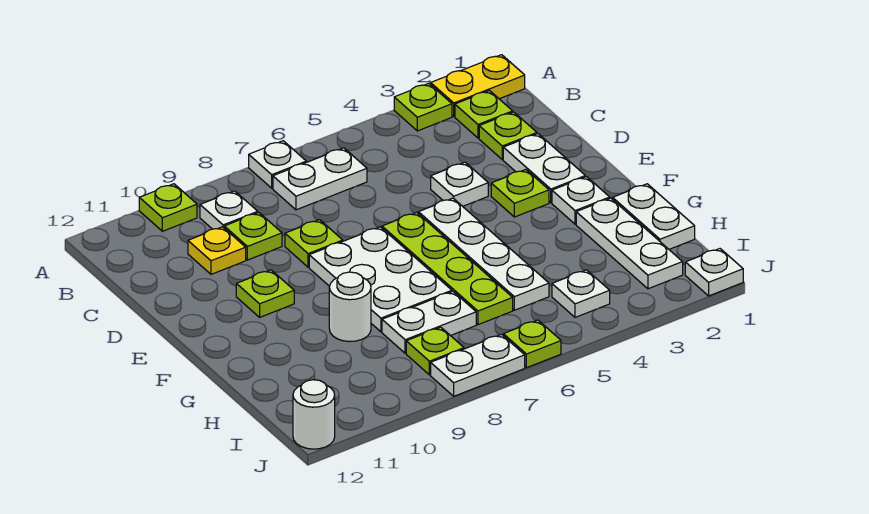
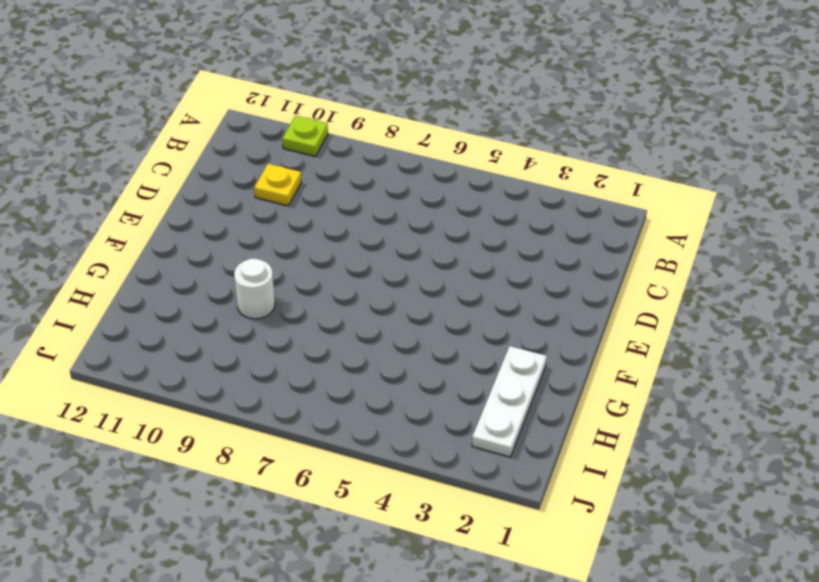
none -> yellow 1x2 plate [431,55,525,116]
none -> lime 1x1 plate [394,83,452,131]
none -> white 1x1 plate [249,141,306,188]

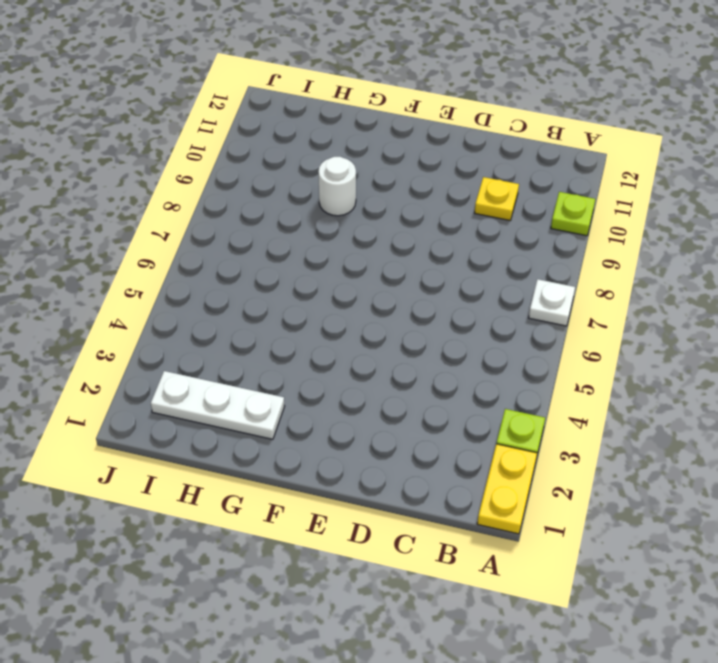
none -> lime 1x1 plate [455,91,513,138]
none -> white 1x2 plate [273,148,367,210]
none -> white 1x1 plate [200,191,258,229]

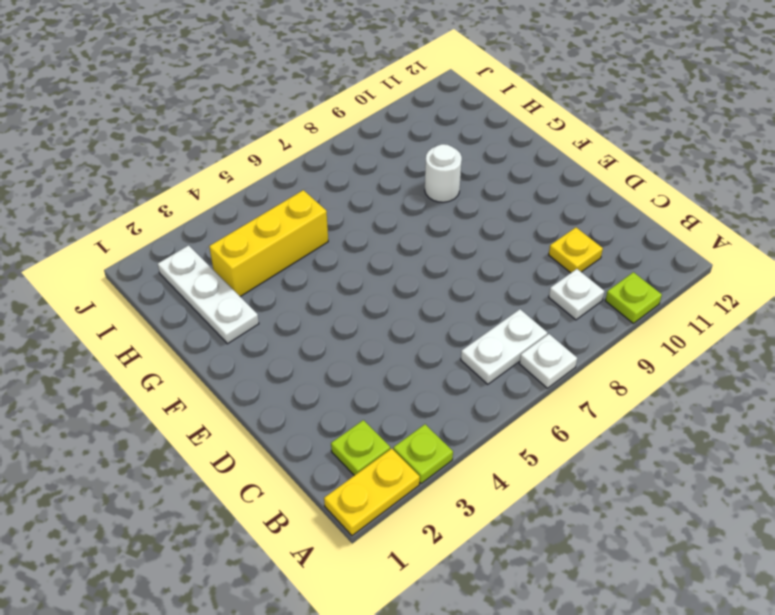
yellow 1x3 brick [209,190,328,296] -> white 1x4 plate [418,198,549,310]
none -> lime 1x1 plate [479,112,537,160]
none -> lime 1x1 plate [224,213,282,260]
none -> white 1x2 plate [503,134,585,203]

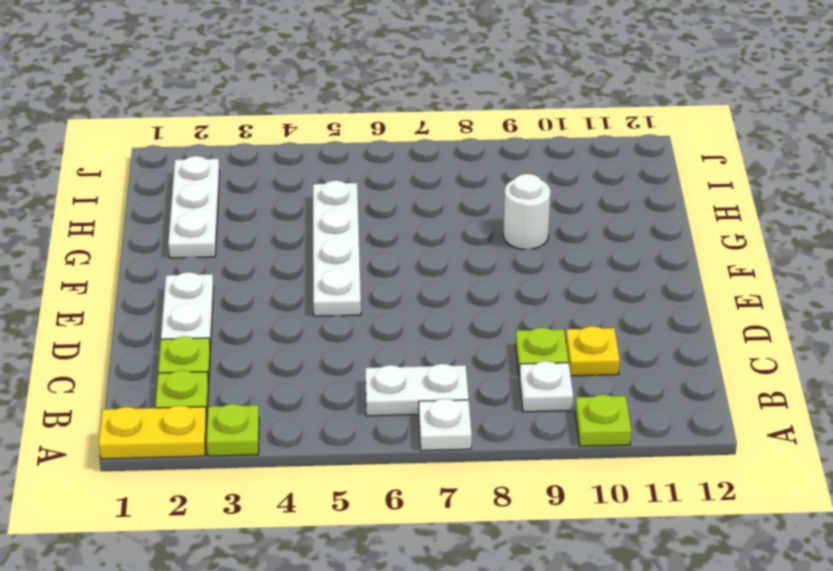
none -> white 1x1 plate [431,162,488,206]
none -> lime 1x1 plate [285,220,343,267]
none -> lime 1x1 plate [491,170,549,217]

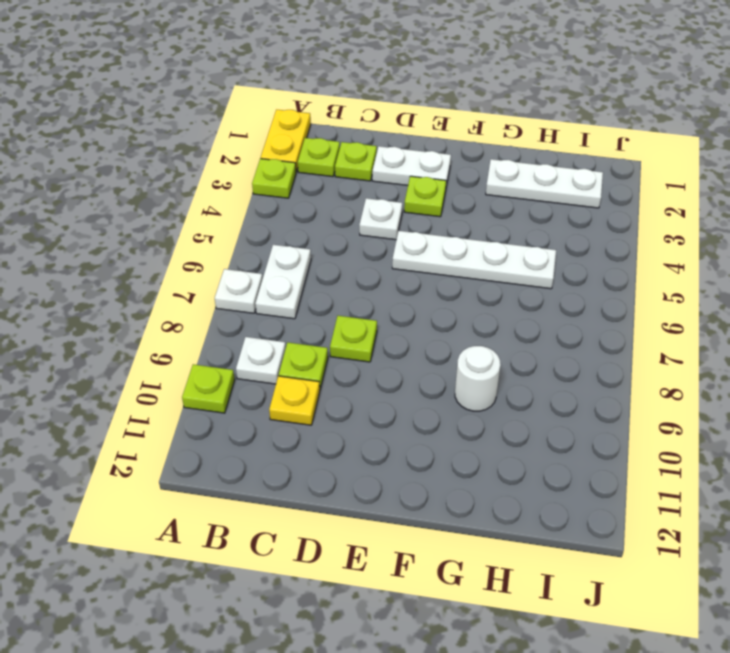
none -> lime 1x4 plate [382,212,513,325]
none -> white 2x3 plate [309,227,452,332]
none -> lime 1x1 plate [236,270,294,317]

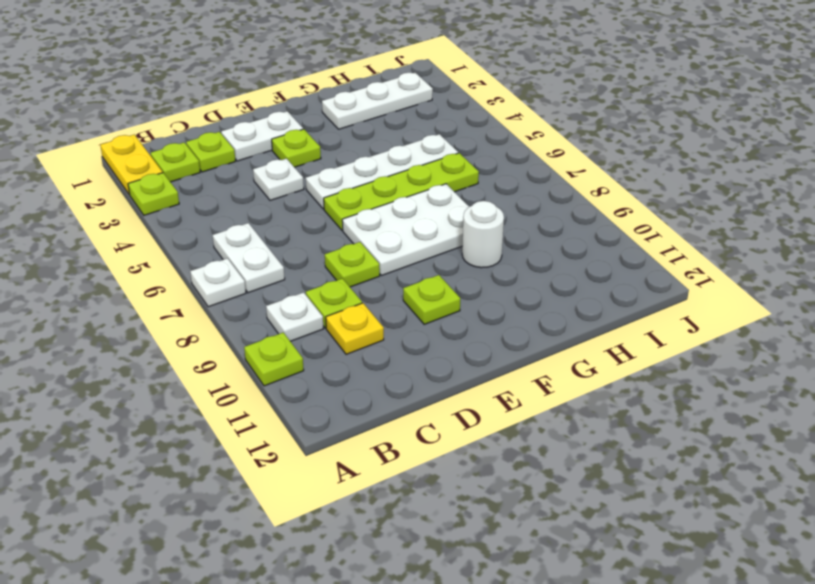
none -> white 1x1 plate [552,177,610,224]
none -> white 1x2 plate [613,184,695,249]
none -> white 1x2 plate [382,292,476,353]

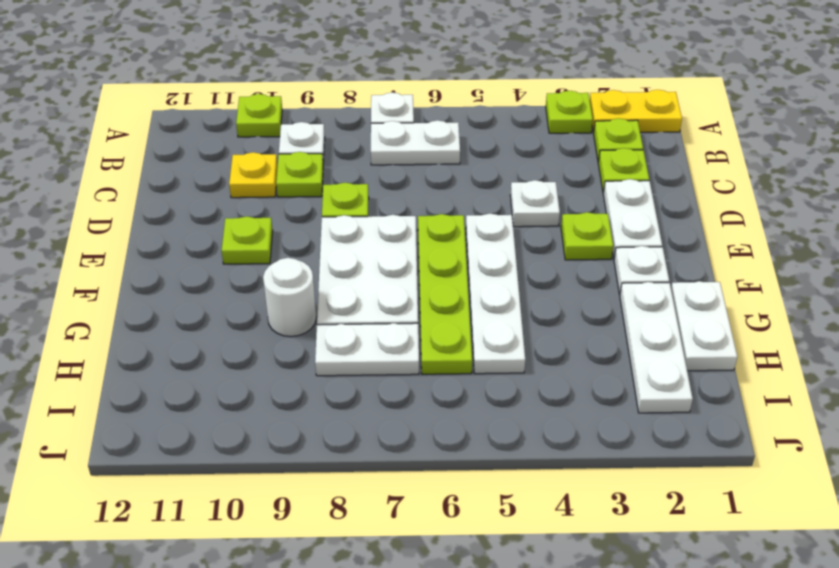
none -> white 1x1 plate [552,270,610,317]
none -> lime 1x1 plate [406,327,464,375]
none -> white 1x1 plate [685,249,743,296]

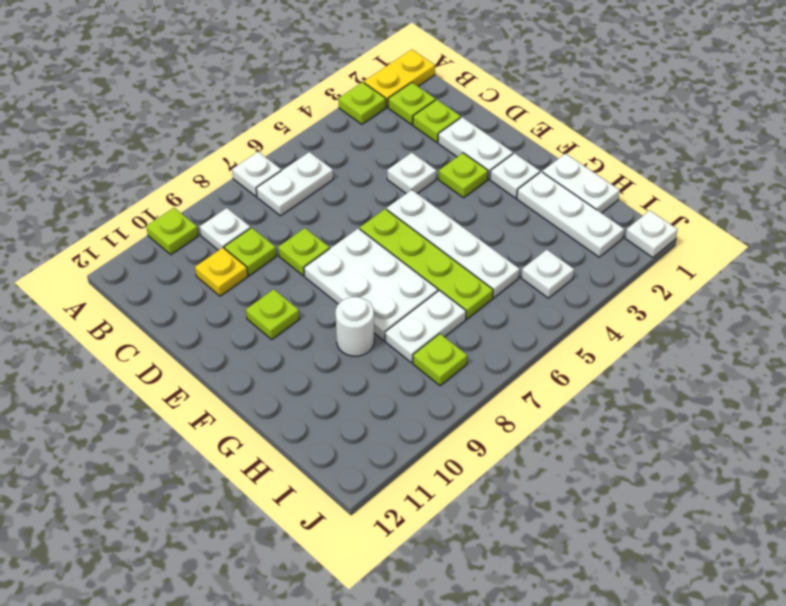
none -> lime 1x1 plate [503,320,561,368]
none -> white 1x2 plate [431,335,525,396]
none -> white 1x1 round brick [293,380,335,449]

